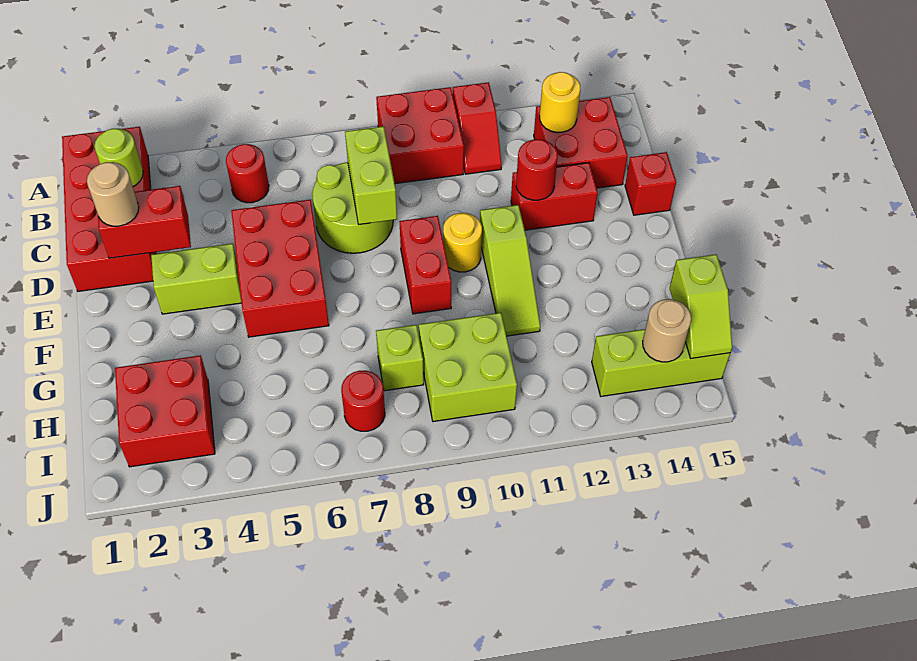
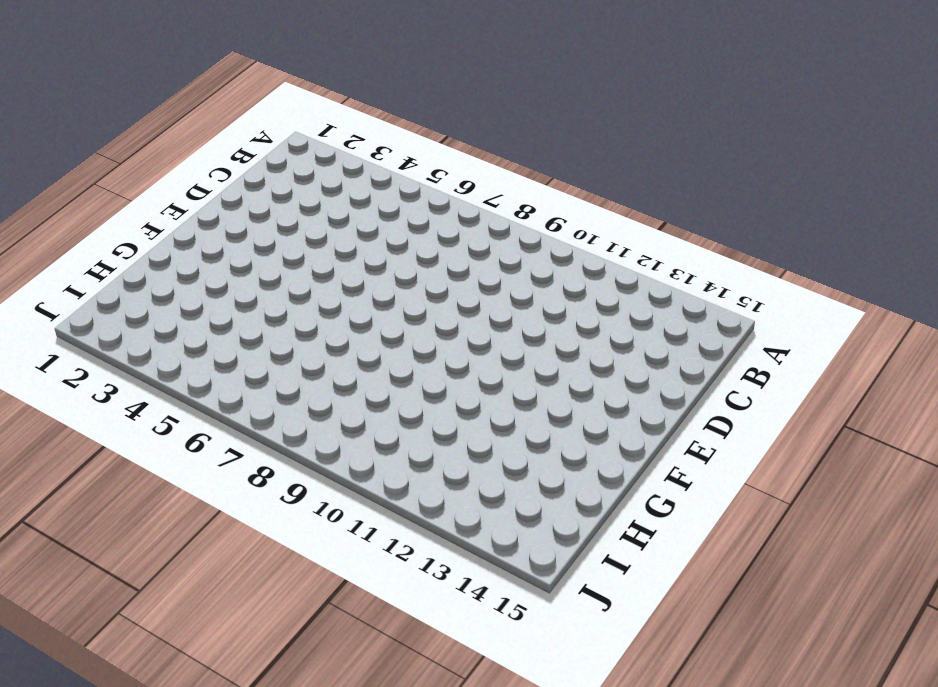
none -> red 2x4 brick [62,127,156,291]
none -> red 2x2 brick [376,87,464,184]
none -> red 1x2 slope [453,82,502,174]

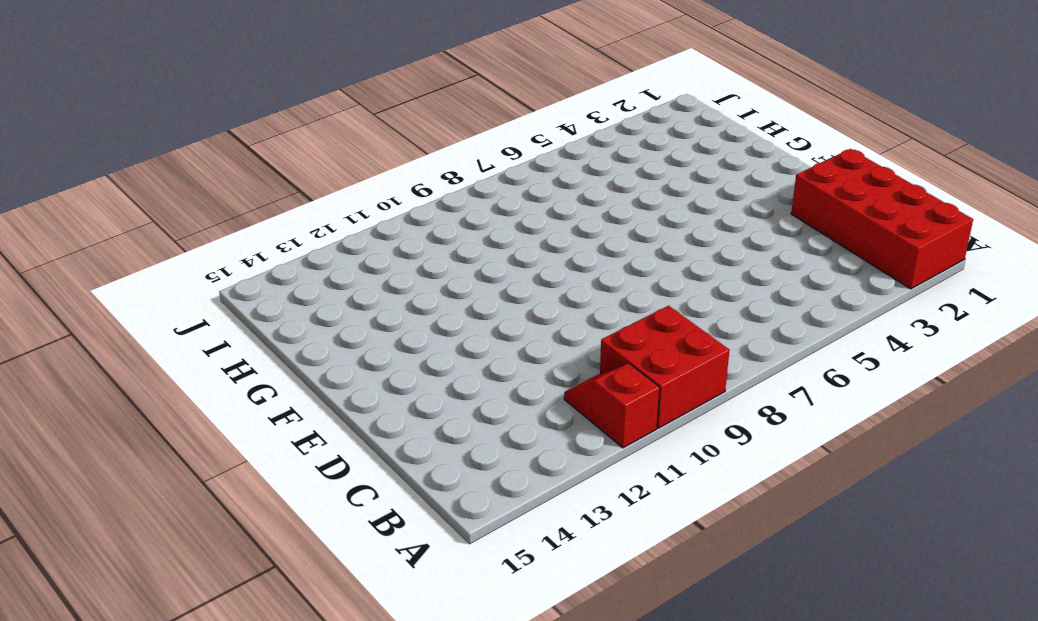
none -> red 1x1 round brick [226,144,269,203]
none -> red 2x2 brick [534,97,628,188]
none -> lime 2x2 round brick [312,162,393,253]

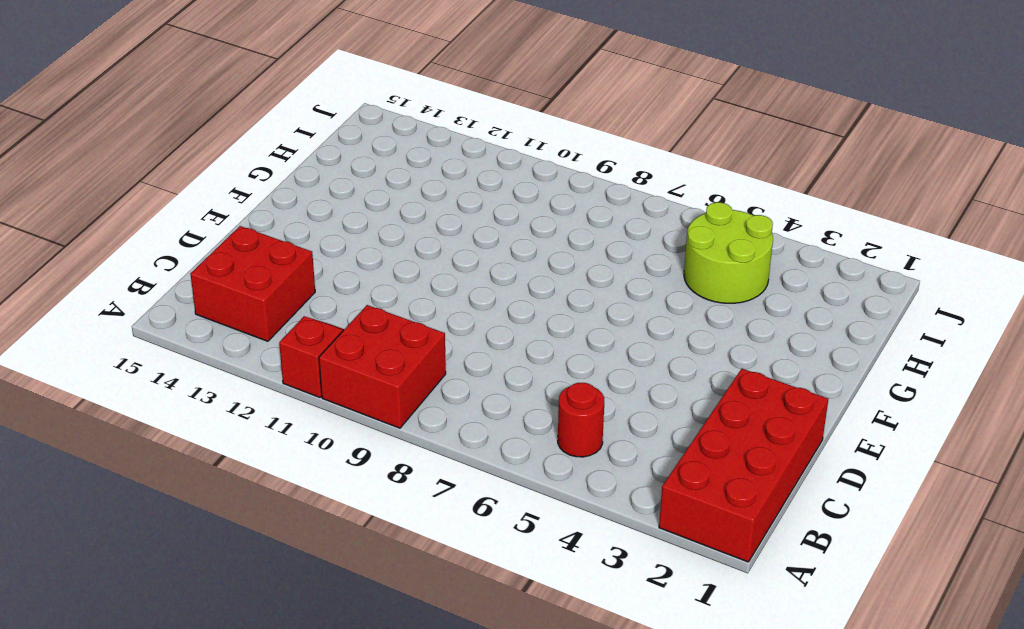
lime 2x2 round brick [684,202,773,303] -> lime 2x2 round brick moved to [312,162,393,253]
none -> red 2x3 brick [231,200,329,337]
none -> red 1x2 brick [511,163,598,230]
none -> red 1x1 brick [625,152,676,215]

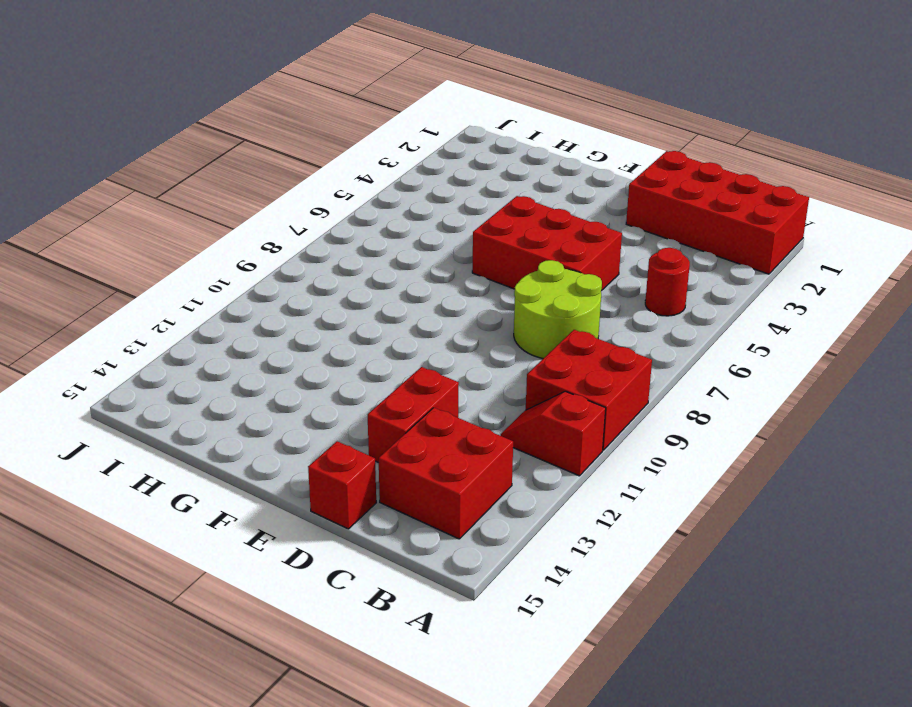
none -> lime 1x2 brick [151,244,242,314]
none -> red 1x2 brick [399,216,451,314]
none -> yellow 1x1 round brick [443,213,482,272]

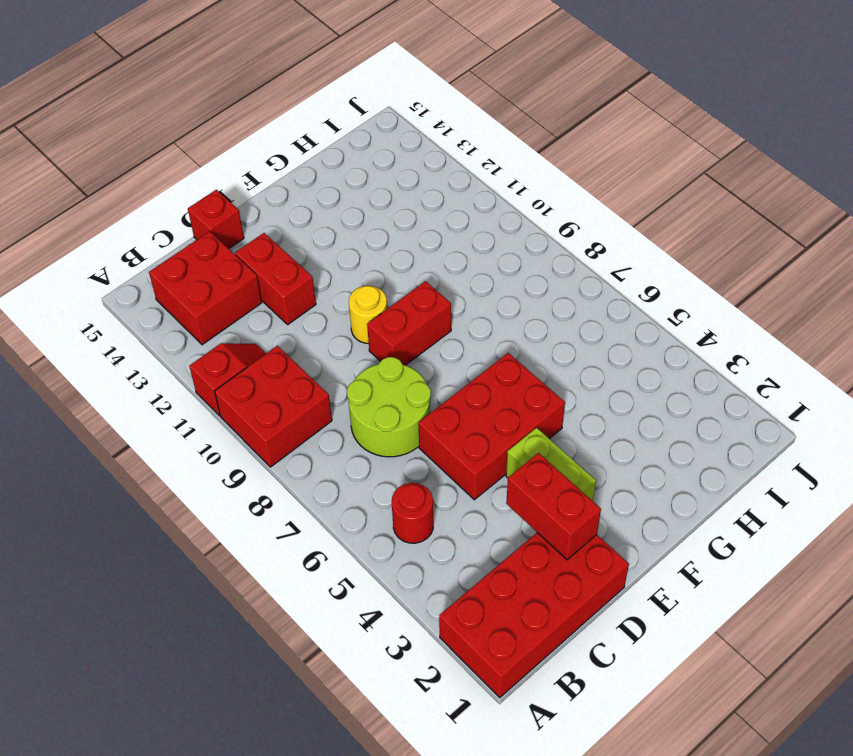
none -> lime 1x3 slope [480,205,540,336]
none -> red 2x2 brick [115,355,215,467]
none -> lime 1x1 brick [376,325,424,391]

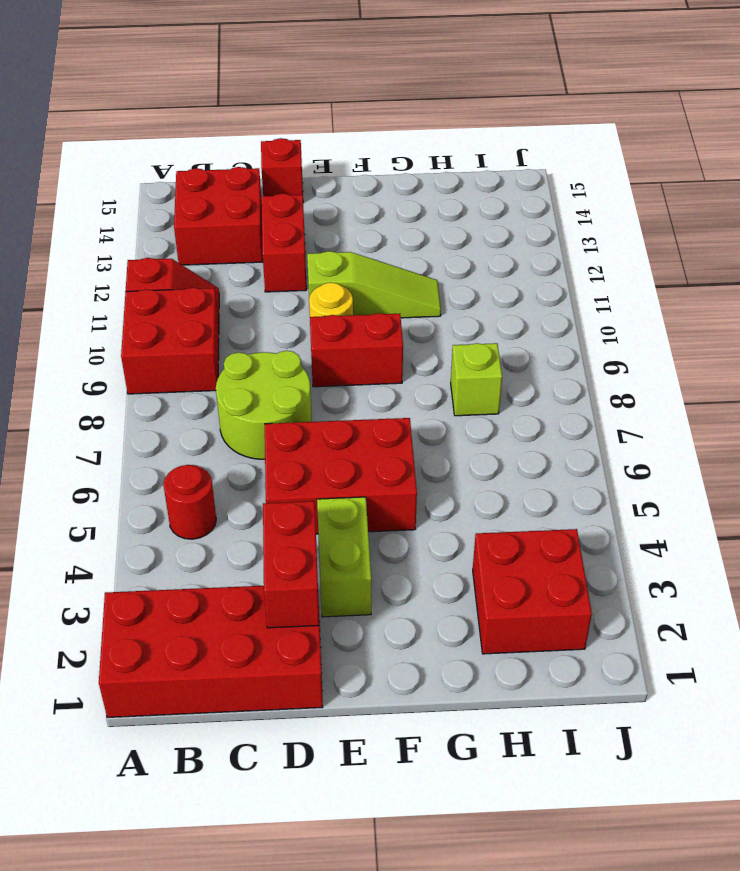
none -> lime 2x2 brick [419,313,517,422]
none -> red 1x1 round brick [341,371,385,431]
none -> lime 1x3 brick [592,329,730,396]

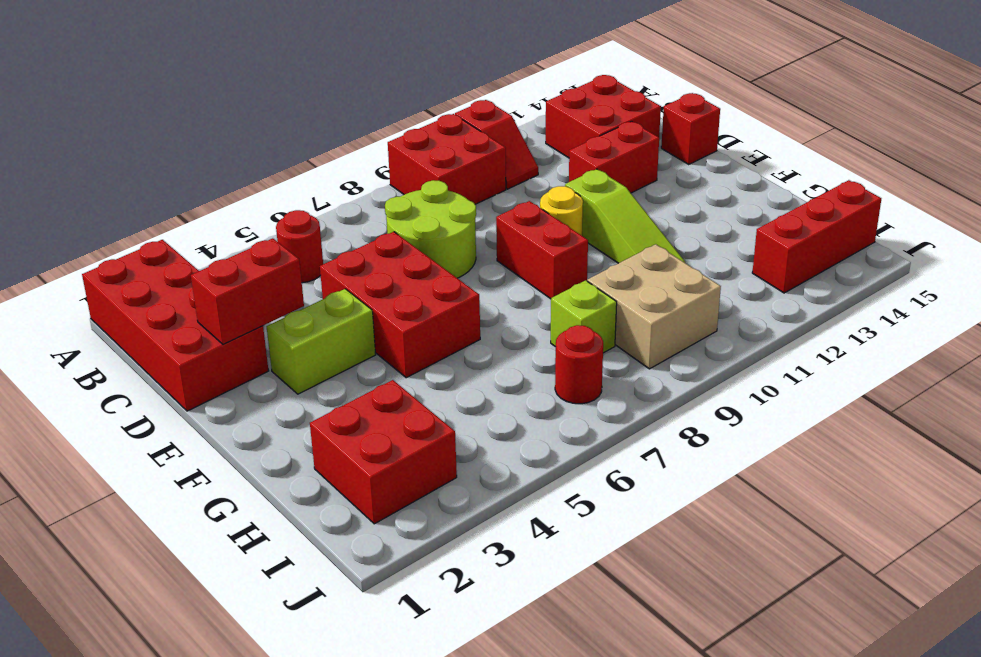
tan 2x2 brick [587,244,721,369] -> lime 2x2 brick [419,313,517,422]
red 1x3 brick [752,180,881,293] -> lime 1x3 brick [592,329,730,396]
none -> lime 1x1 round brick [94,129,143,187]
none -> yellow 1x1 round brick [540,72,580,132]
none -> lime 1x2 brick [345,126,397,225]

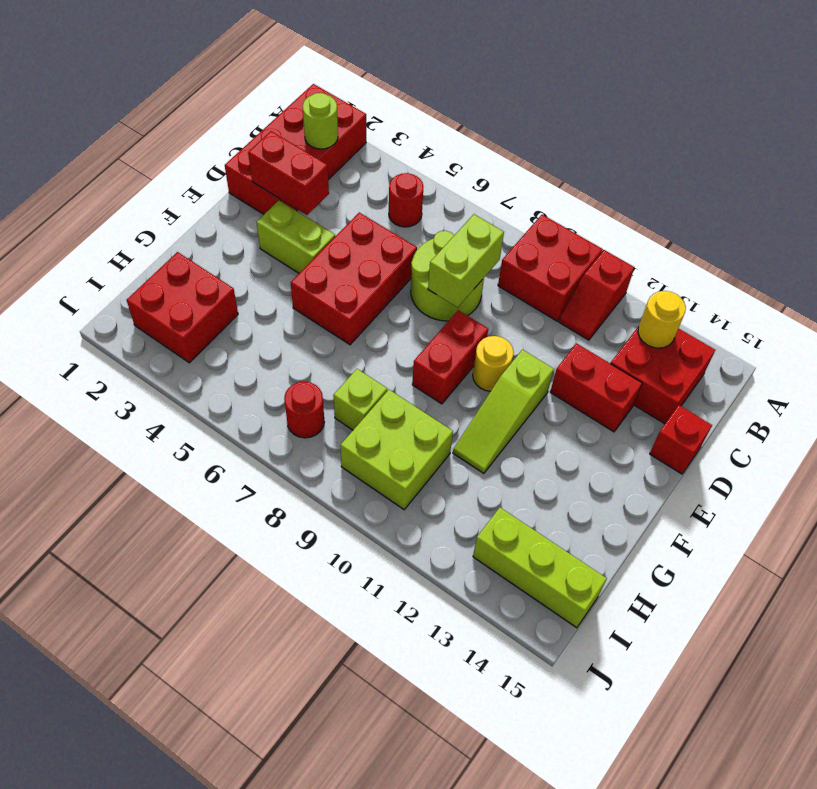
none -> red 1x1 round brick [516,139,558,200]
none -> lime 1x2 slope [670,254,732,358]
none -> tan 1x1 round brick [643,299,691,362]

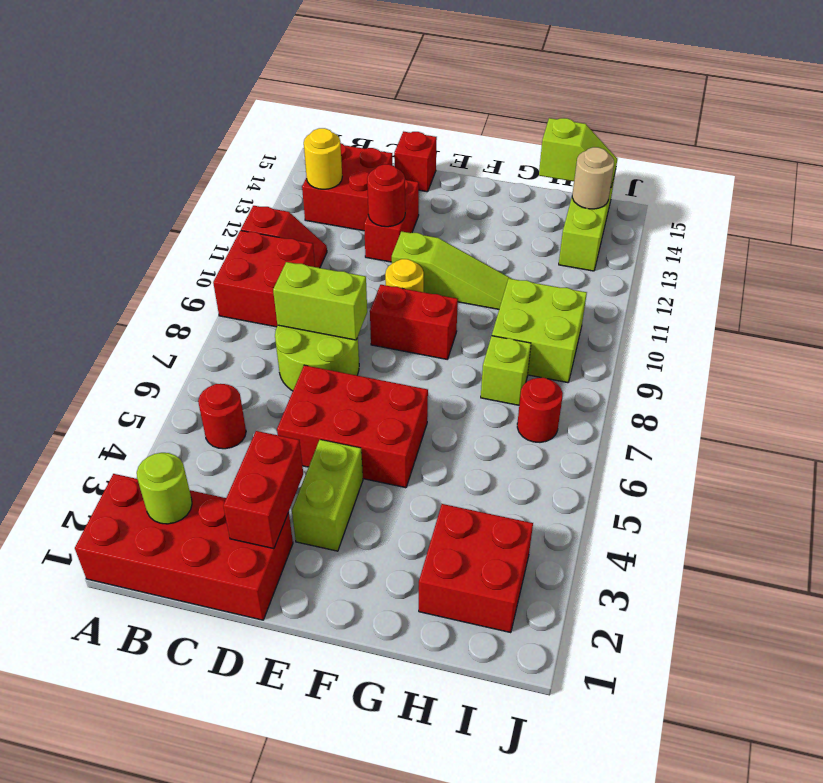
none -> tan 1x1 round brick [87,162,139,226]

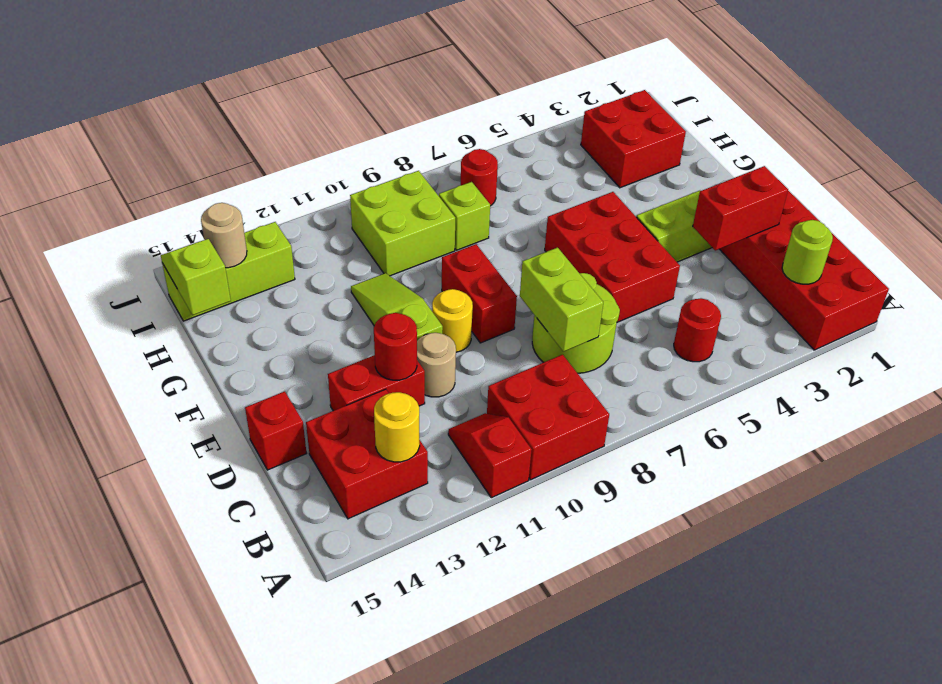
tan 1x1 round brick [417,333,456,397] -> tan 1x1 round brick moved to [87,162,139,226]

